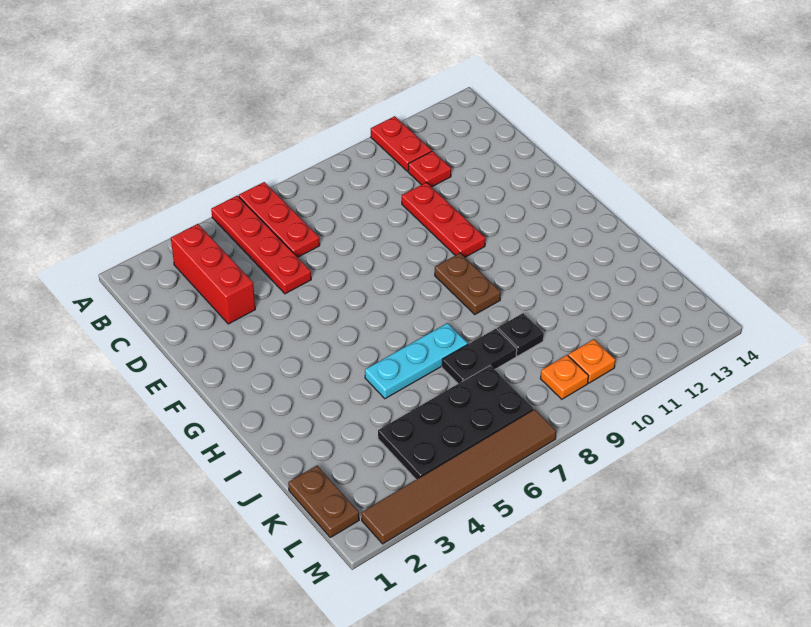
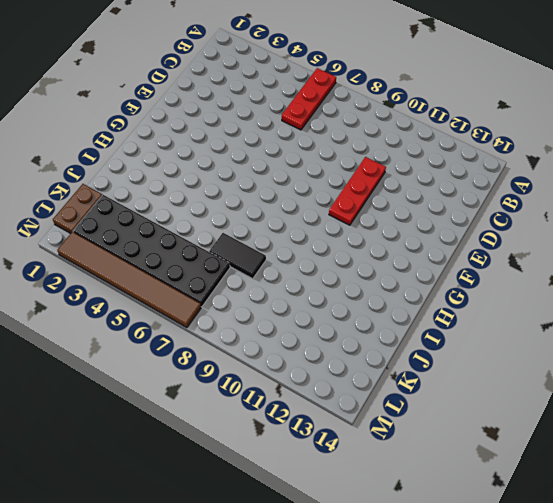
black 1x2 tile [209,233,266,279] -> black 1x2 plate [442,329,517,384]
black 2x6 plate [73,195,230,307] -> black 2x4 plate [378,366,534,479]
none -> red 1x4 plate [211,196,311,294]
none -> red 1x2 plate [371,116,432,171]
none -> red 1x3 brick [171,224,255,324]

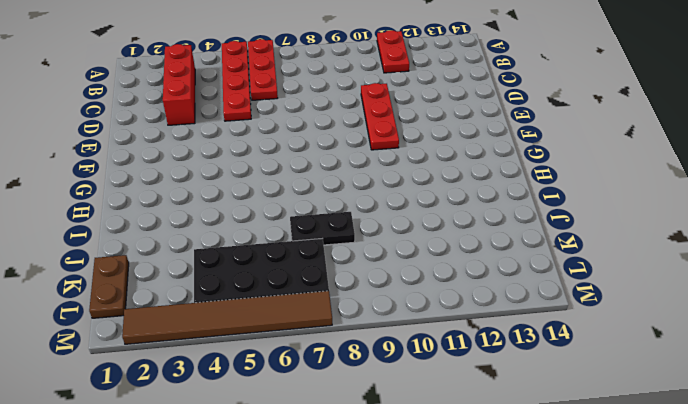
none -> red 1x1 plate [408,151,451,187]
none -> brown 1x2 plate [435,253,501,314]
none -> cyan 1x3 plate [365,323,468,399]

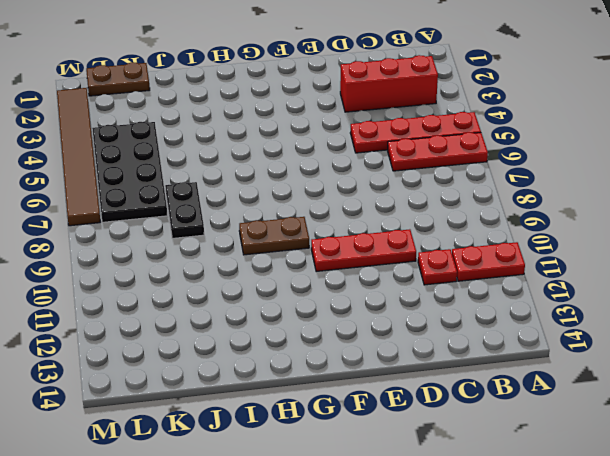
none -> cyan 1x3 plate [365,323,468,399]
none -> black 1x1 plate [497,313,544,356]
none -> orange 1x1 plate [540,355,588,399]

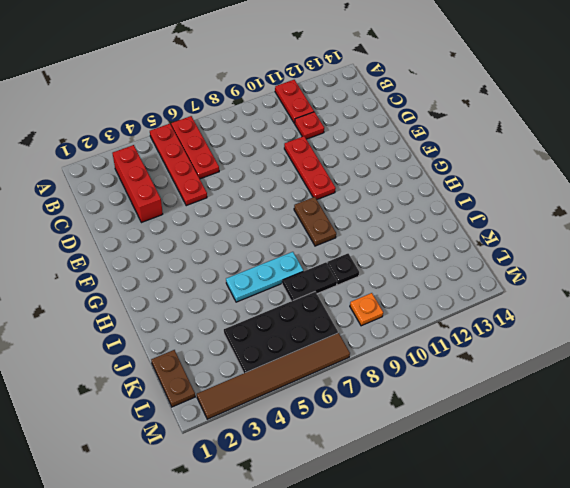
none -> orange 1x1 plate [568,339,615,383]

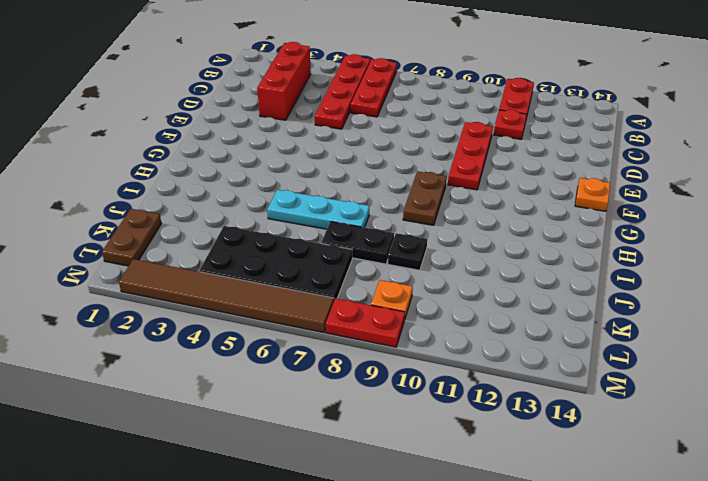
orange 1x1 plate [575,178,610,211] -> orange 1x1 plate moved to [568,339,615,383]
red 1x2 plate [326,298,405,347] -> none

